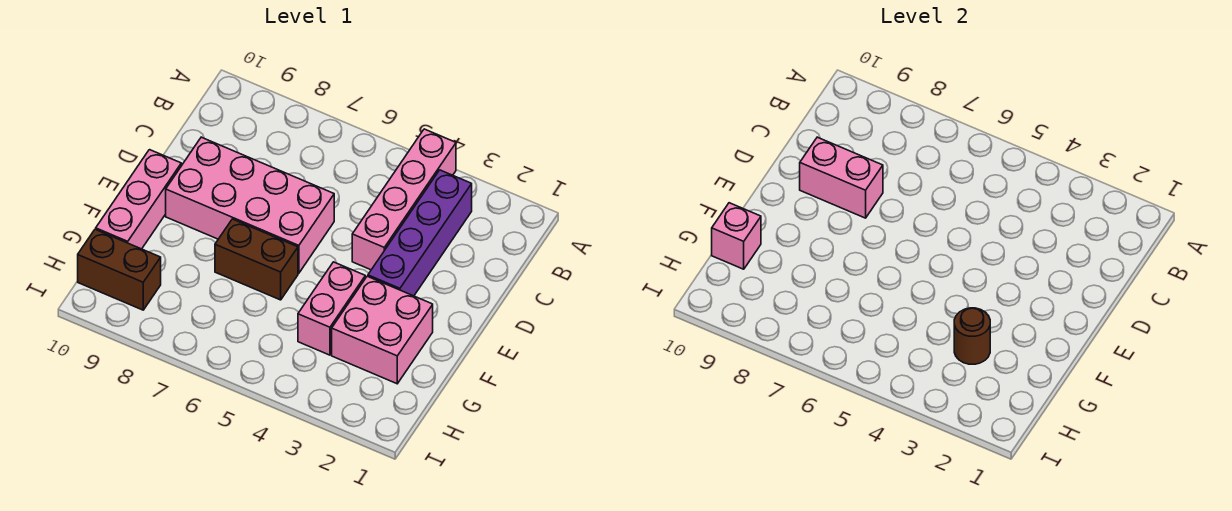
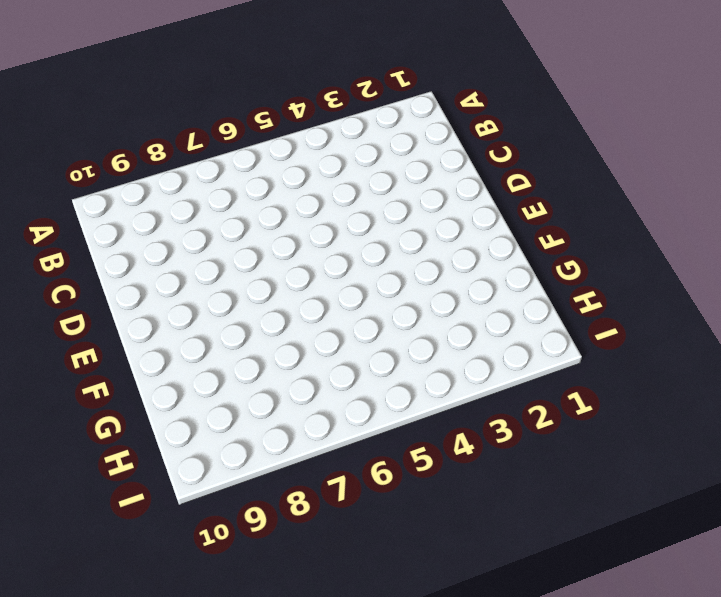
none -> pink 1x4 brick [352,129,456,270]
none -> purple 1x4 brick [368,170,472,296]

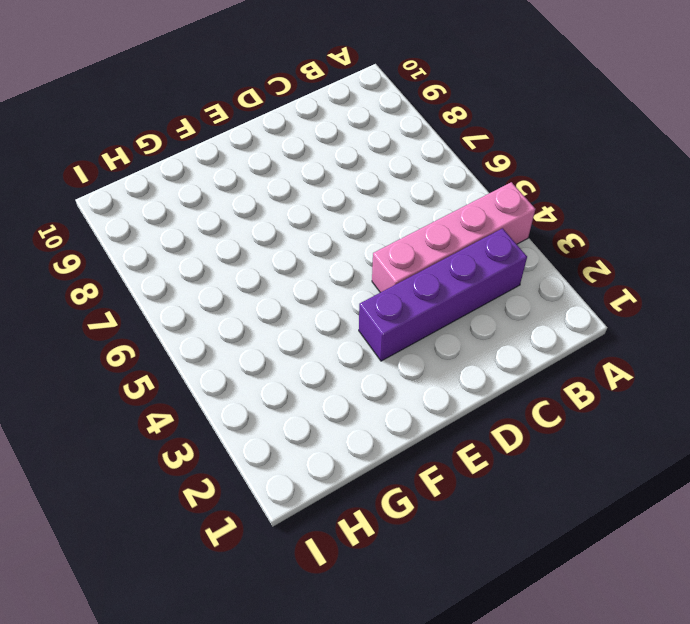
none -> pink 2x4 brick [166,137,334,273]
none -> pink 1x3 brick [96,150,181,249]

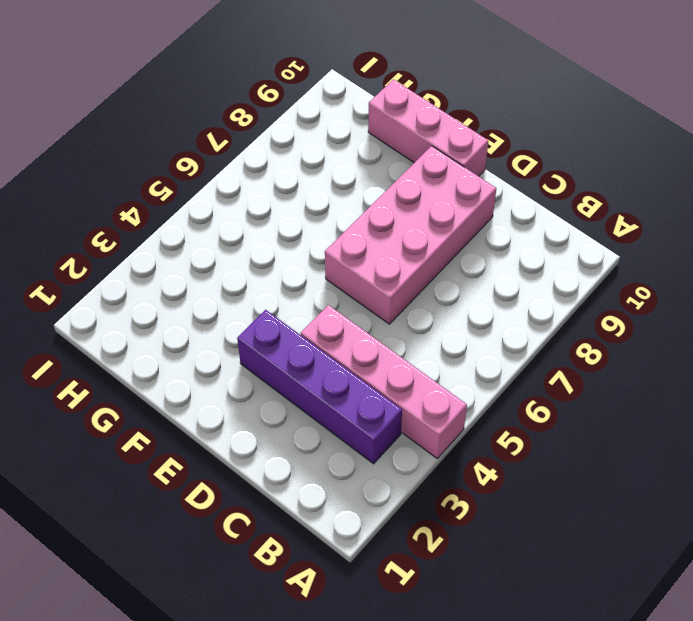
none -> pink 2x2 brick [332,276,433,384]
none -> pink 1x2 brick [298,262,365,355]

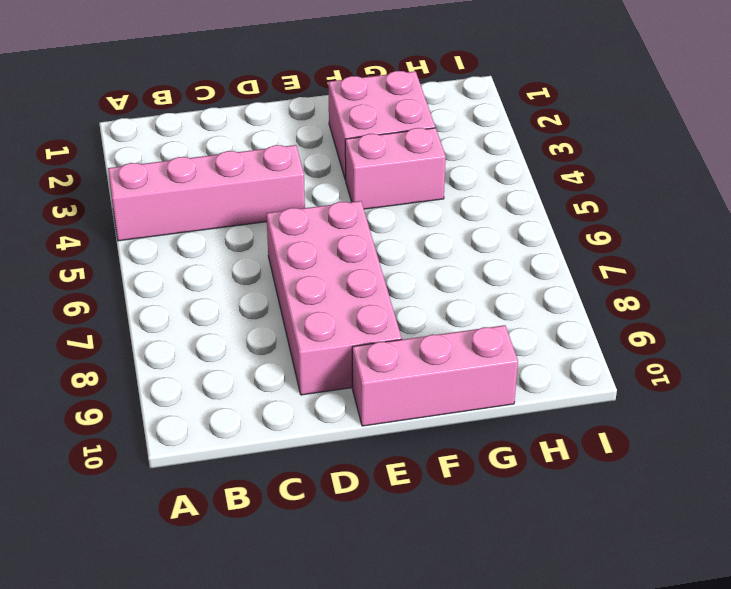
none -> purple 1x4 brick [368,170,472,296]
none -> brown 1x2 brick [215,219,298,300]

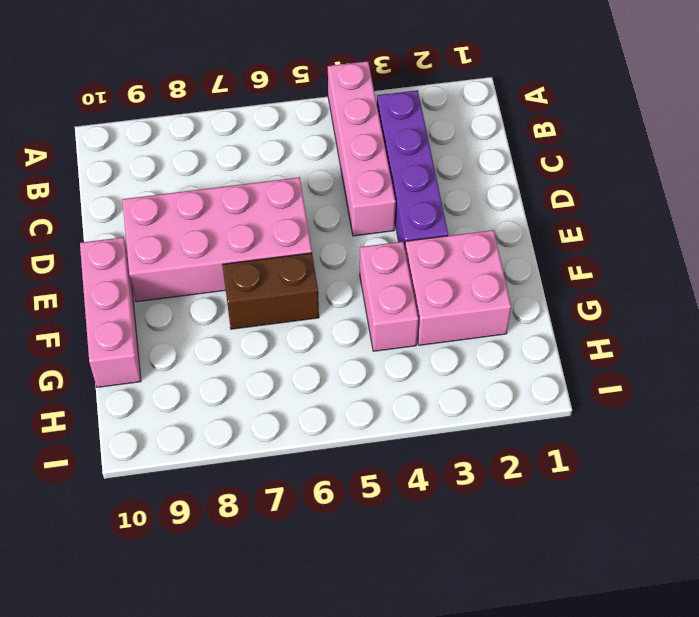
none -> brown 1x2 brick [78,229,161,310]
none -> pink 1x2 brick [800,137,883,218]

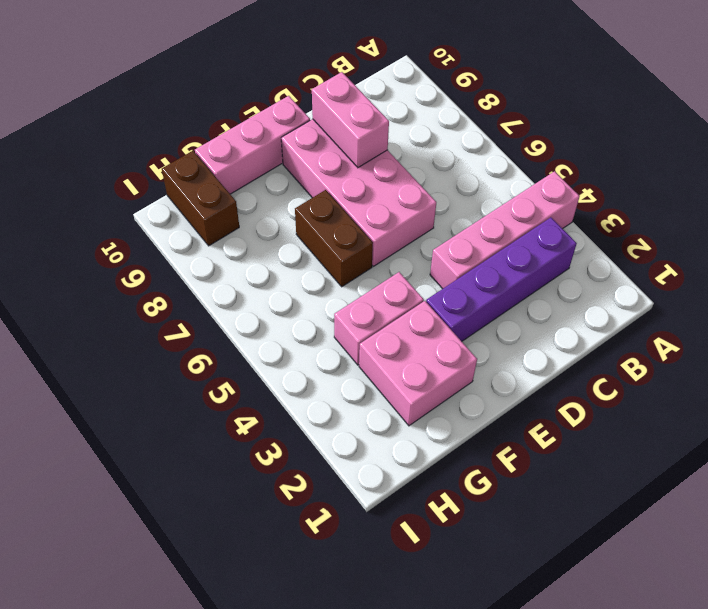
none -> brown 1x1 round brick [954,308,990,364]
none -> pink 1x1 brick [712,203,761,269]

